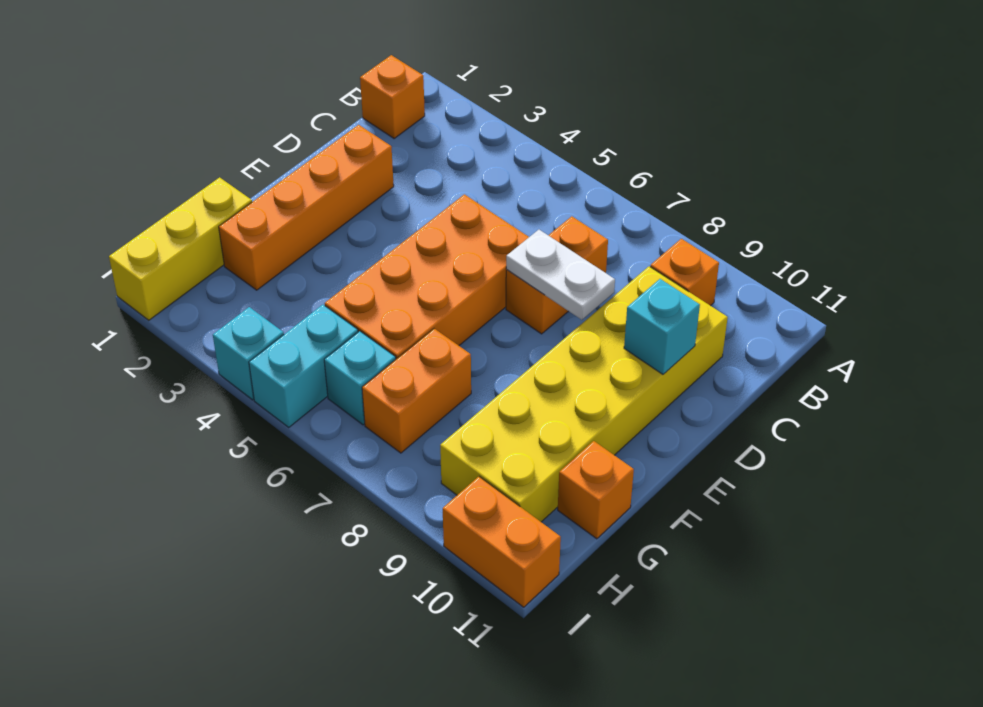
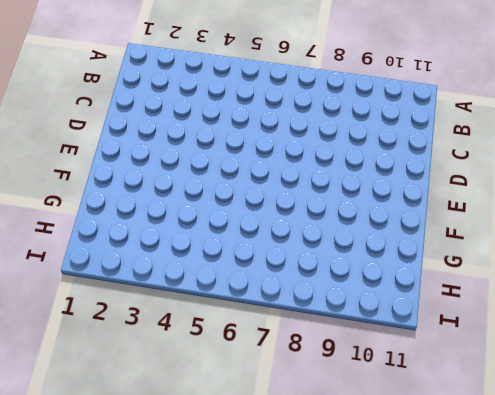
none -> orange 1x1 brick [360,55,425,138]
none -> orange 1x1 brick [650,239,719,306]
none -> orange 1x2 brick [506,216,608,334]

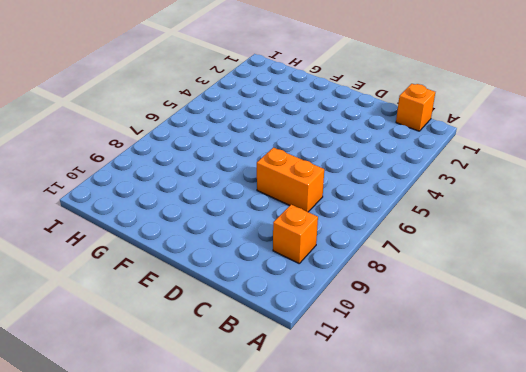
none -> yellow 2x6 brick [440,266,728,522]
none -> orange 1x4 brick [219,125,394,290]
none -> orange 2x4 brick [325,194,529,359]

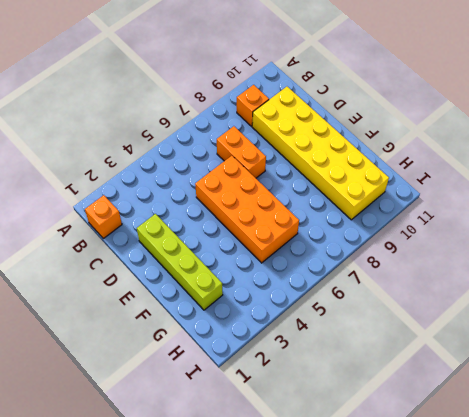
lime 1x4 brick [137,214,223,310] -> orange 1x4 brick [219,125,394,290]
none -> yellow 1x3 brick [109,177,252,320]
none -> orange 1x2 brick [362,329,471,453]
none -> orange 1x1 brick [558,441,634,539]

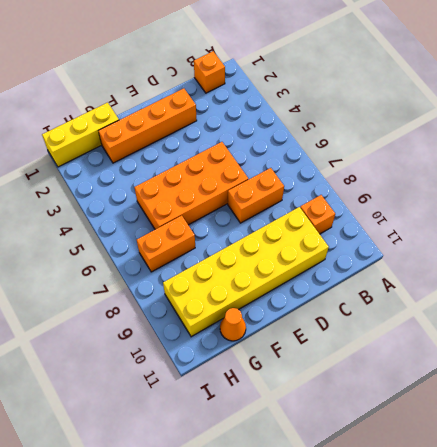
orange 1x1 cone [220,308,246,341] -> orange 1x1 brick [558,441,634,539]
none -> cyan 1x2 brick [249,305,358,427]
none -> cyan 1x1 brick [324,331,396,425]
none -> cyan 1x1 brick [213,307,284,400]

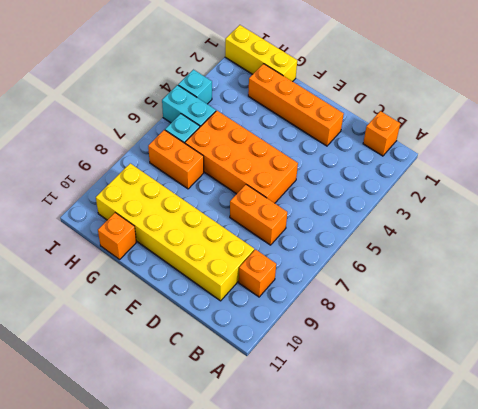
none -> orange 1x2 brick [443,477,561,607]
none -> white 1x2 plate [506,230,615,320]
none -> cyan 1x1 brick [624,279,700,374]

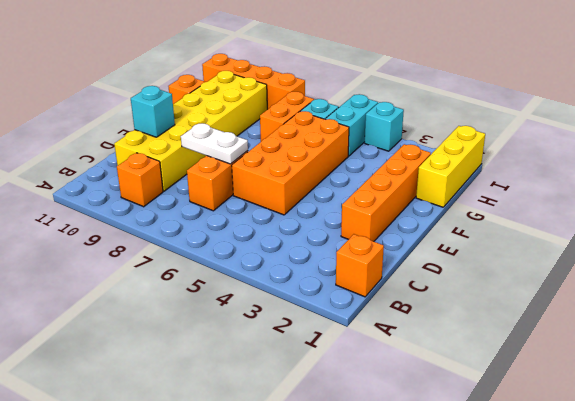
orange 1x4 brick [202,54,305,110] -> orange 1x2 brick [443,477,561,607]

